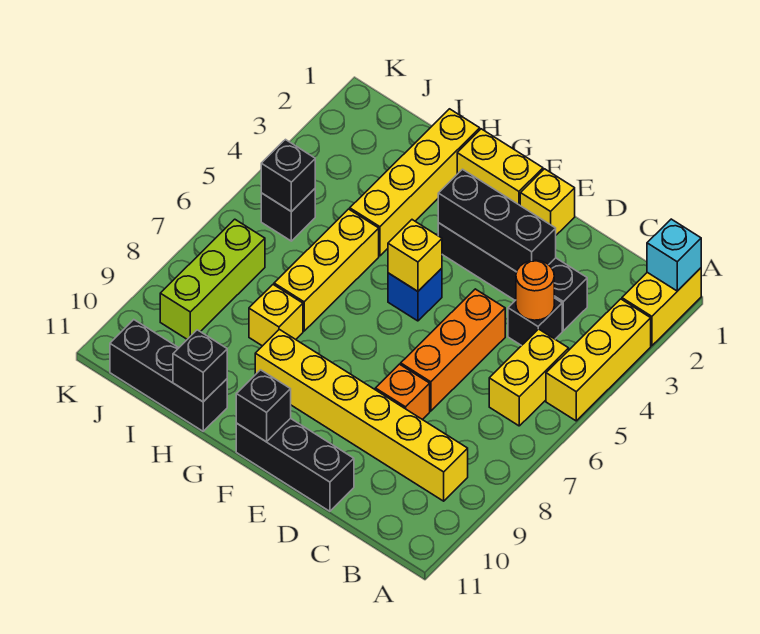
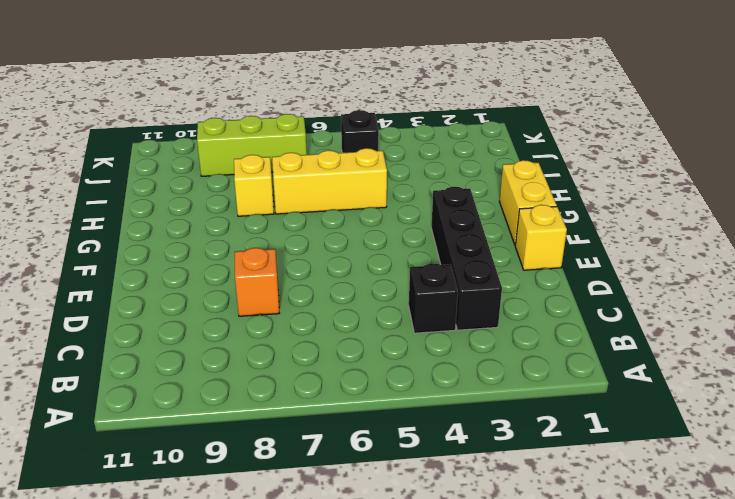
none -> yellow 1x2 brick [622,268,701,346]
none -> yellow 1x3 brick [546,299,651,421]
none -> yellow 1x2 brick [489,329,569,426]

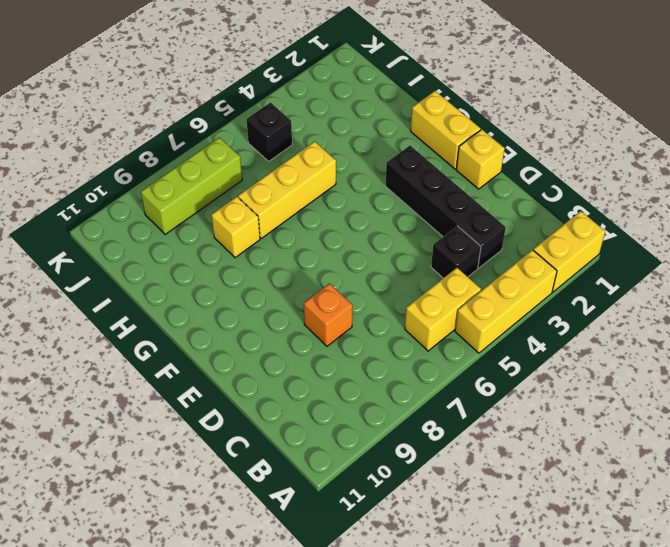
none -> yellow 1x6 brick [255,329,468,501]
none -> orange 1x3 brick [401,289,505,411]
none -> black 1x3 brick [236,418,354,511]

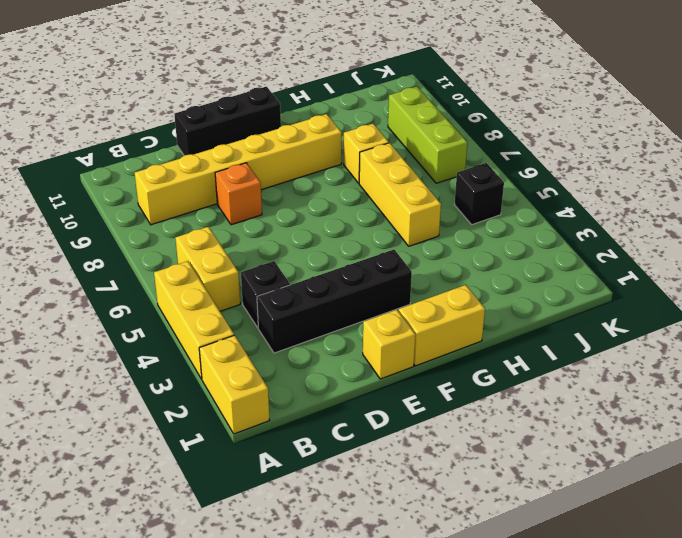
none -> orange 1x3 brick [401,289,505,411]
none -> blue 1x1 brick [388,268,442,321]
none -> yellow 1x4 brick [350,109,480,256]

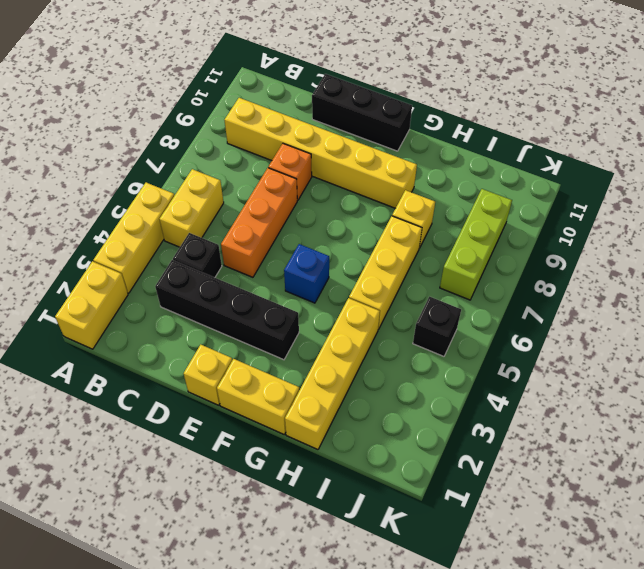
none -> black 1x3 brick [110,320,227,431]
none -> cyan 1x1 brick [647,219,701,291]
none -> orange 1x1 round brick [516,260,554,320]

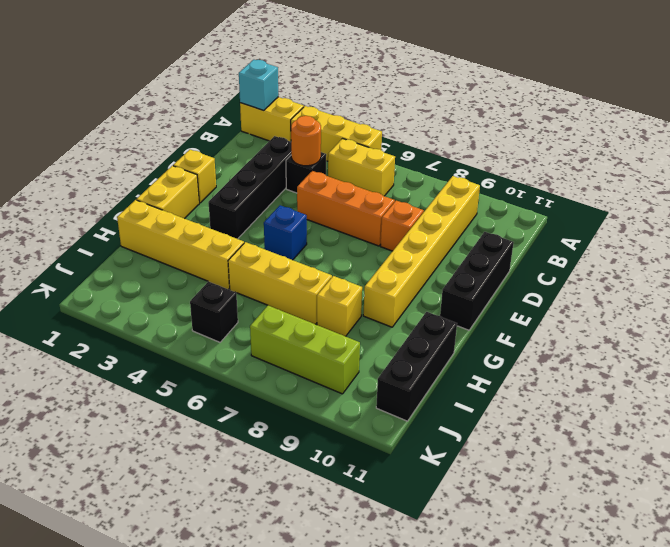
none -> black 1x3 brick [438,169,556,272]
none -> yellow 1x1 brick [388,220,442,291]
none -> black 1x1 brick [236,370,291,442]

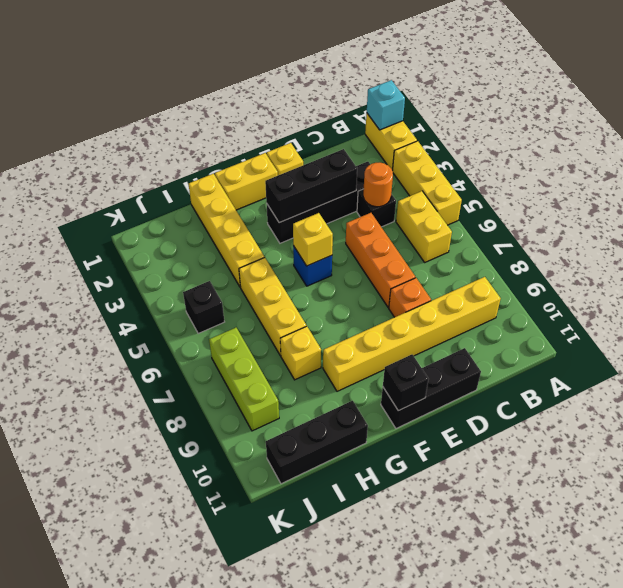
none -> black 1x1 brick [173,330,227,402]
none -> black 1x1 brick [261,140,315,212]

